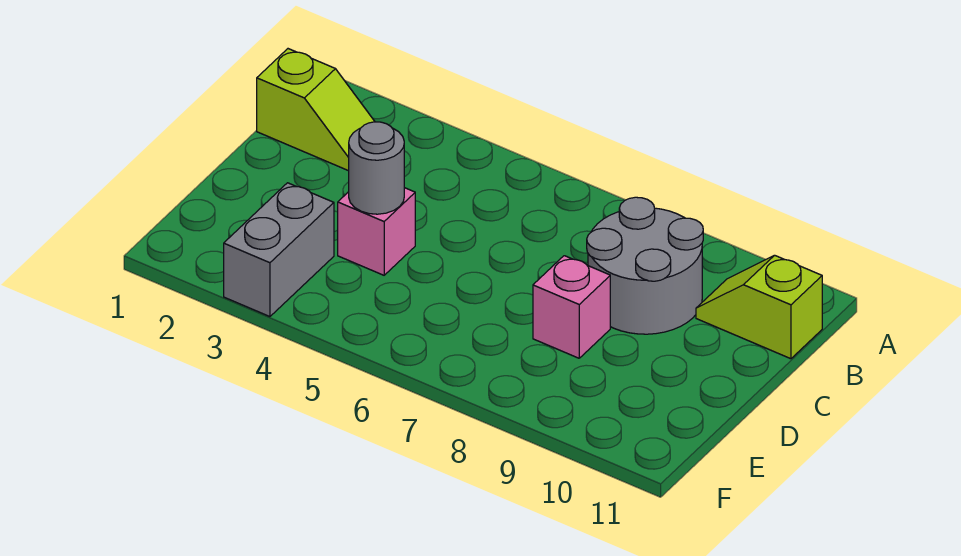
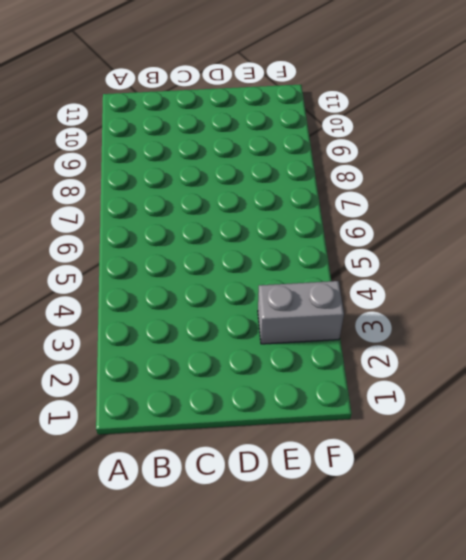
none -> lime 1x2 slope [257,49,375,171]
none -> grey 2x2 round brick [587,197,703,334]

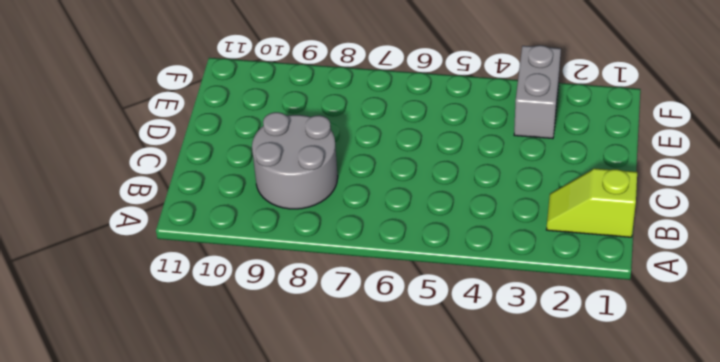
none -> lime 1x2 slope [696,255,822,359]
none -> pink 1x1 brick [338,188,415,275]

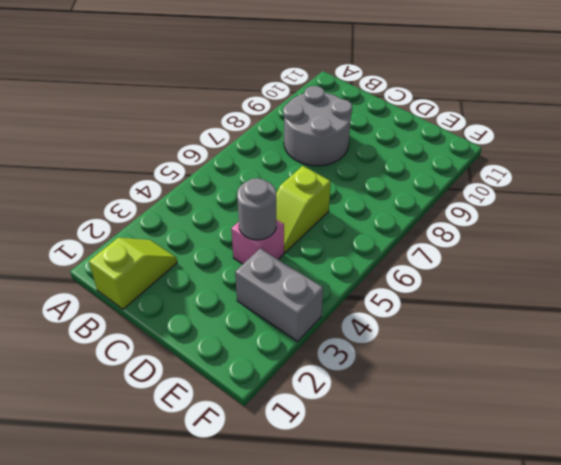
lime 1x2 slope [276,166,331,253] -> lime 1x2 slope moved to [696,255,822,359]
none -> pink 1x1 brick [533,256,610,358]

